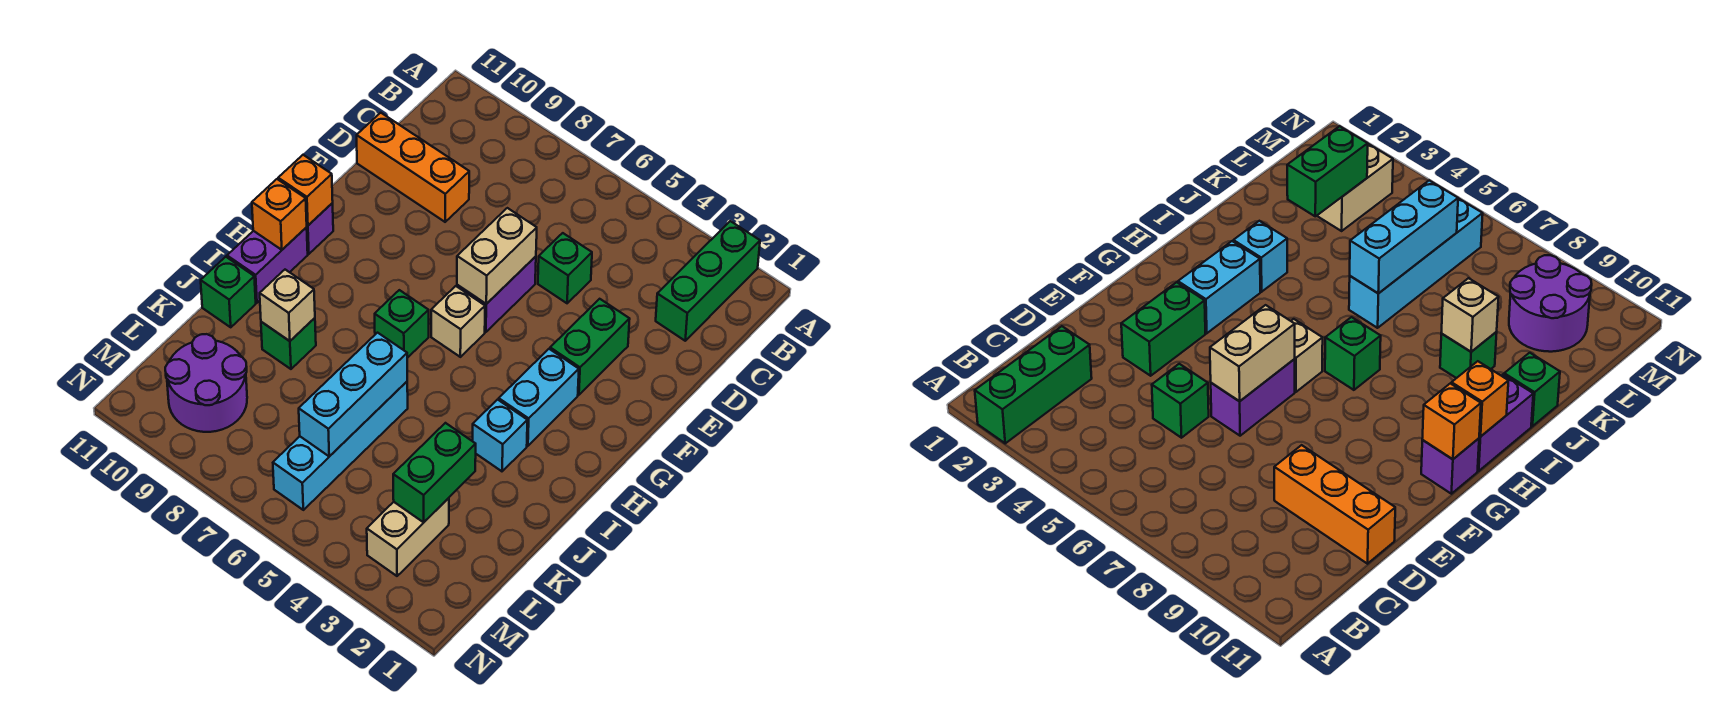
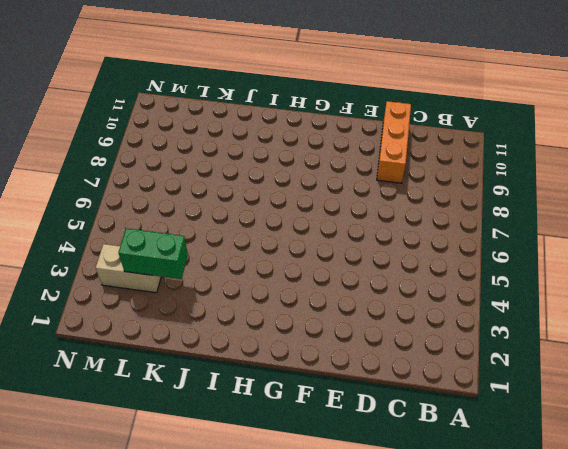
none -> green 1x3 brick [656,221,760,341]
none -> green 1x1 brick [538,233,592,303]
none -> green 1x2 brick [550,299,630,395]

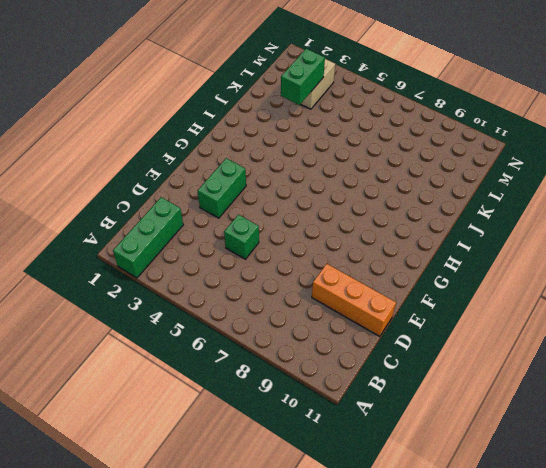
none -> purple 1x2 brick [457,256,536,332]
none -> cyan 1x2 brick [499,349,579,446]
none -> tan 1x1 brick [431,286,485,357]

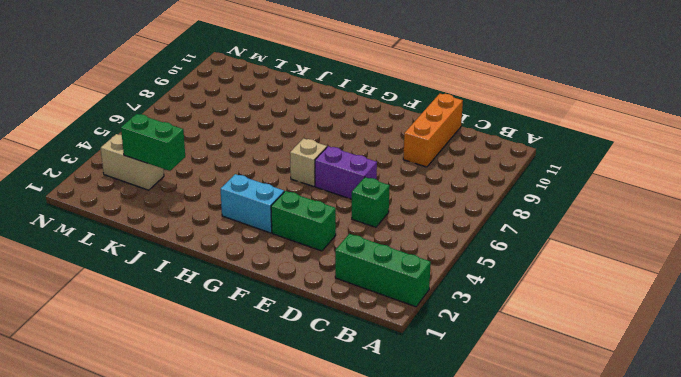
none -> purple 1x1 brick [307,203,333,254]
none -> green 1x1 brick [375,290,429,358]
none -> purple 1x2 brick [227,227,308,303]

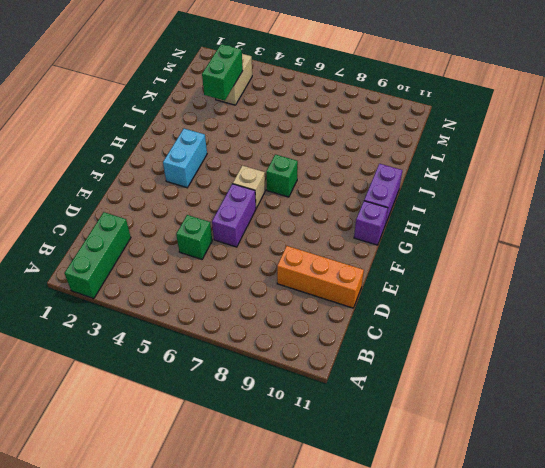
none -> green 1x2 brick [550,299,630,395]
none -> cyan 1x1 brick [473,400,527,471]
none -> cyan 1x4 brick [273,382,408,510]

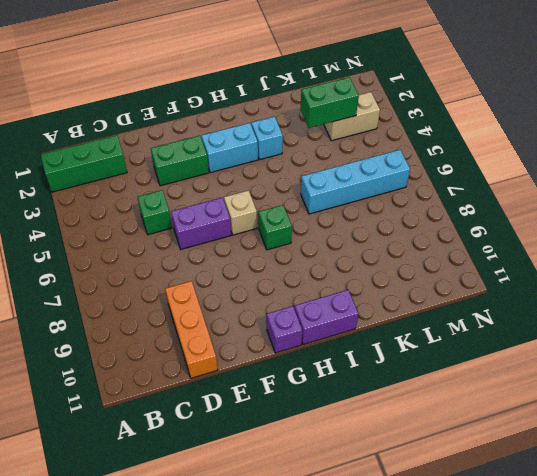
none -> green 1x1 brick [261,318,316,369]
none -> green 1x1 brick [201,257,256,327]
none -> purple 2x2 round brick [165,334,247,432]

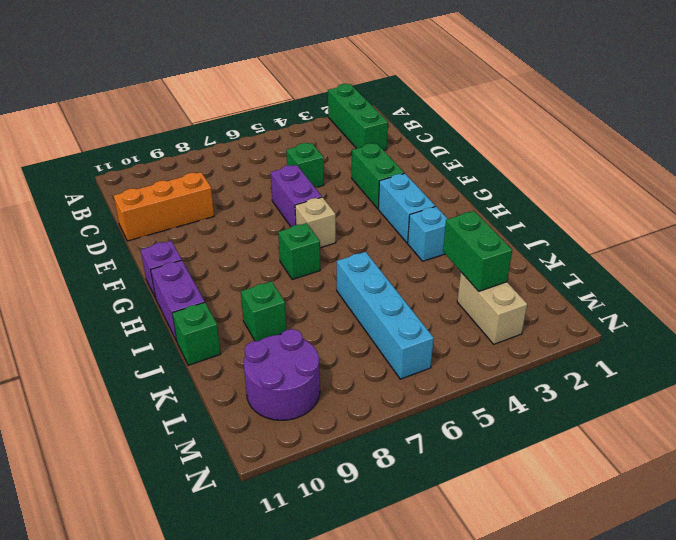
none -> tan 1x2 brick [457,208,537,304]
none -> orange 1x1 brick [278,155,333,226]
none -> orange 1x1 brick [252,179,307,250]

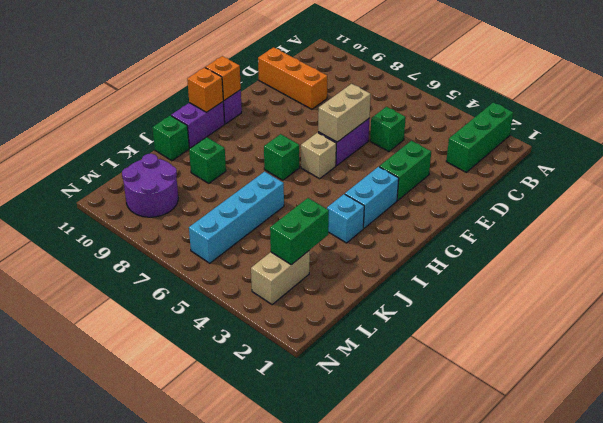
none -> cyan 1x3 brick [299,333,407,456]
none -> tan 1x1 brick [260,270,315,341]

